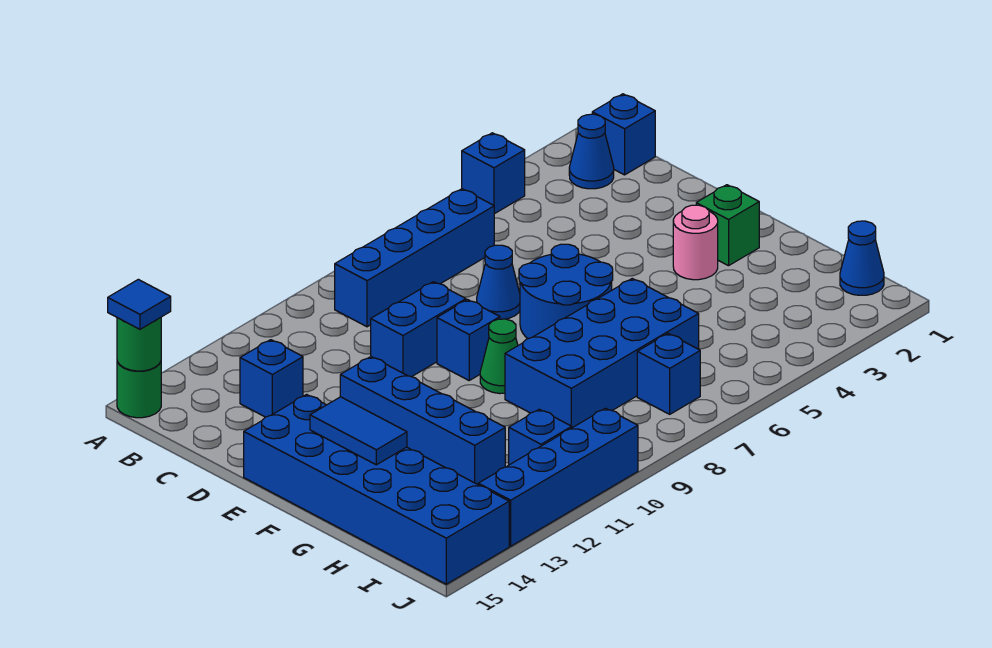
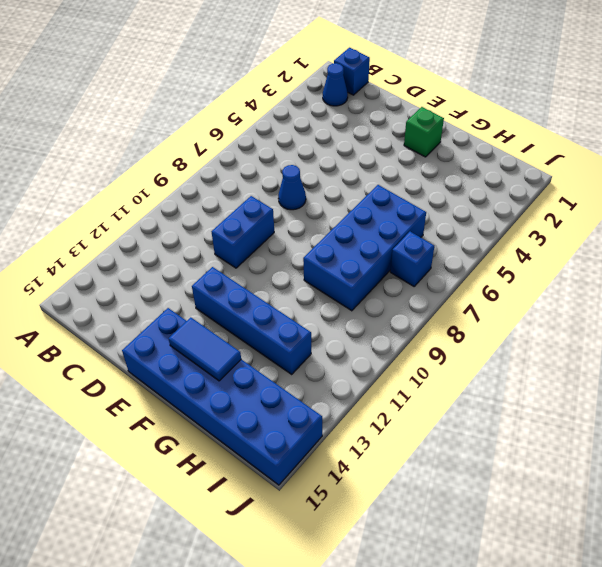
none -> blue 1x1 brick [462,133,525,214]
none -> green 1x1 round brick [117,362,161,418]
none -> blue 1x4 brick [335,189,494,327]

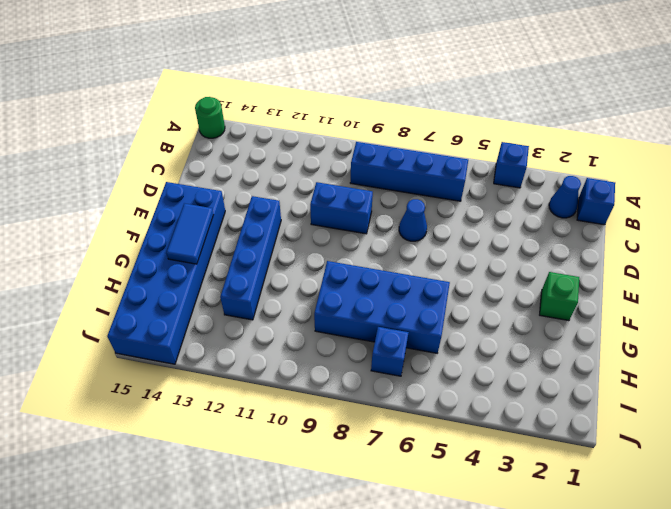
none -> blue 1x1 brick [240,340,303,417]
none -> blue 2x2 round brick [519,244,613,339]
none -> blue 1x1 brick [437,300,500,380]

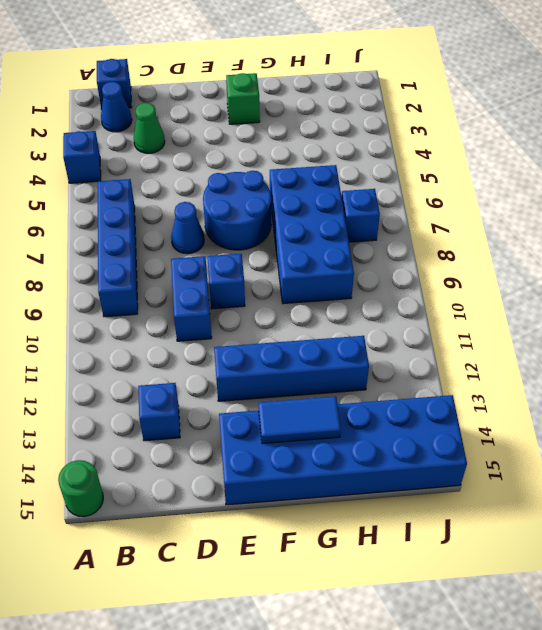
green 1x1 cone [134,103,165,153] -> green 1x1 cone moved to [480,319,518,394]
none -> pink 1x1 round brick [673,205,718,280]
none -> blue 1x1 cone [840,221,884,295]
none -> blue 1x1 brick [509,409,572,465]

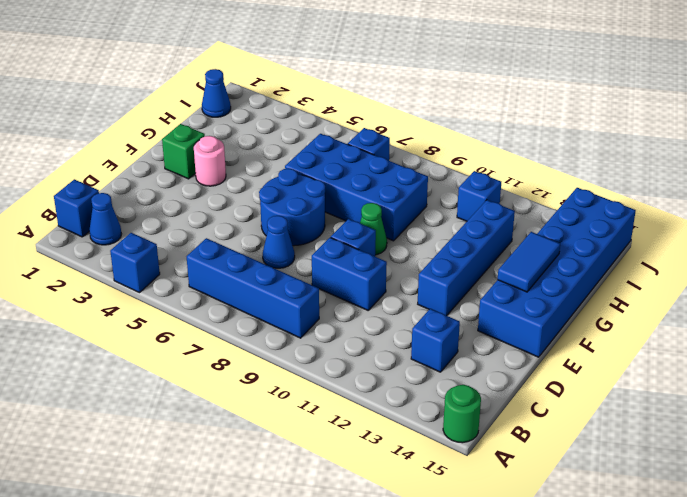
none -> blue 1x4 brick [478,408,638,546]
none -> green 1x1 round brick [117,318,161,371]
none -> blue 1x1 tile [108,279,171,329]

